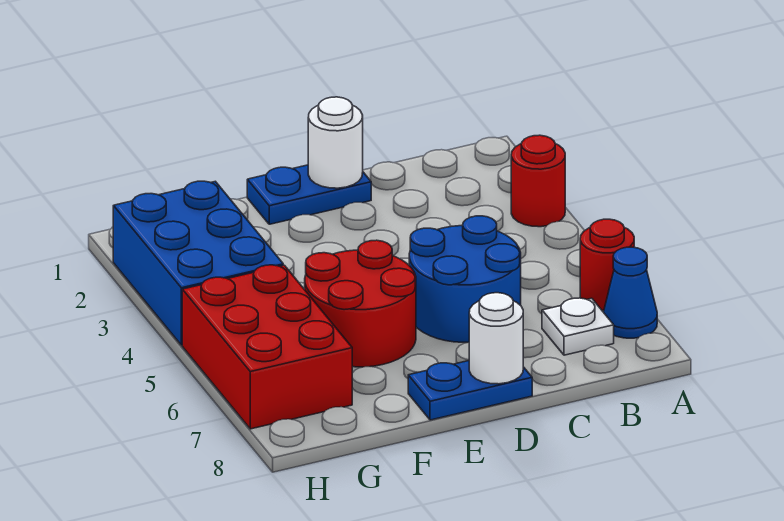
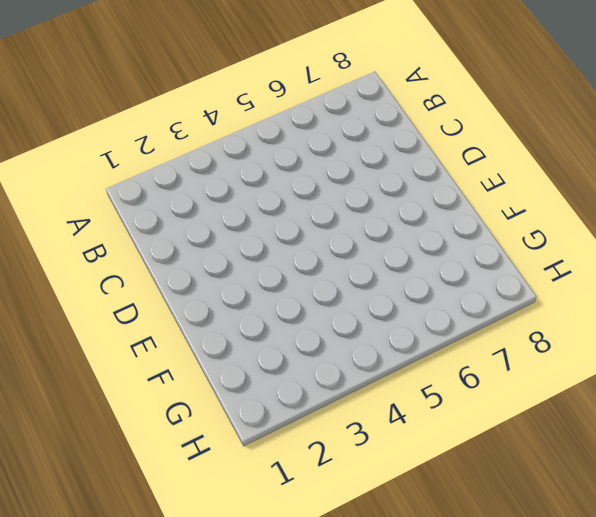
none -> red 1x1 round brick [511,135,565,227]
none -> red 1x1 round brick [580,219,634,310]
none -> blue 1x1 cone [604,247,657,338]

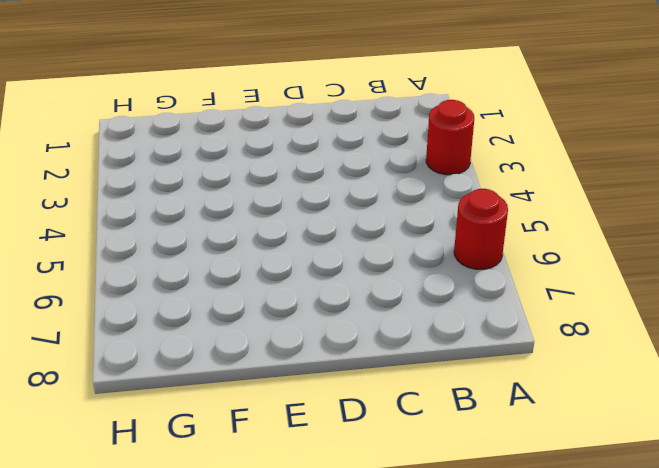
none -> blue 1x1 cone [604,247,657,338]
none -> white 1x1 plate [542,298,614,355]
none -> blue 2x2 round brick [409,216,521,342]

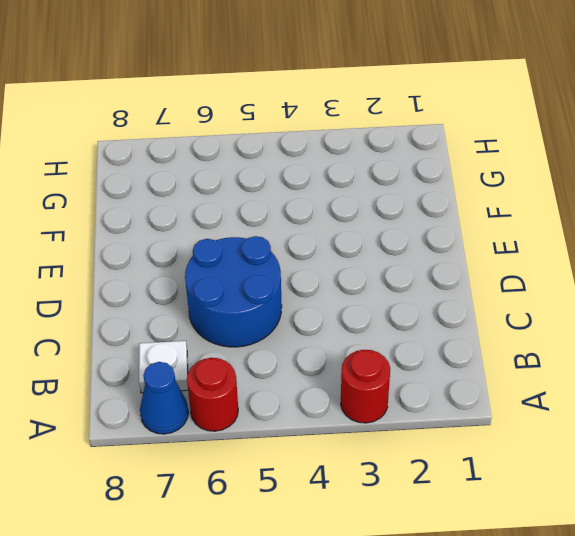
none -> blue 1x2 plate [247,165,371,224]
none -> blue 1x2 plate [408,361,532,420]
none -> red 2x2 round brick [305,240,416,367]

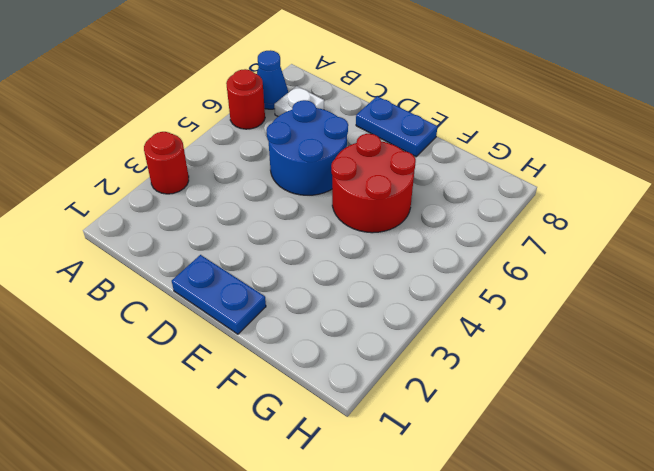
none -> blue 2x3 brick [113,181,283,345]
none -> red 2x3 brick [182,265,352,429]
none -> white 1x1 round brick [308,97,363,188]

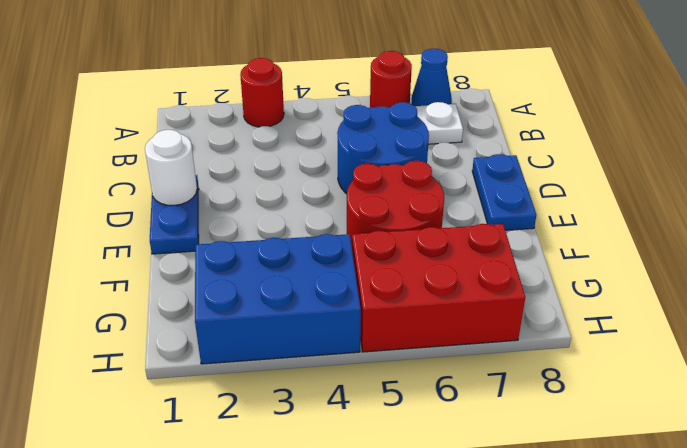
none -> white 1x1 round brick [469,293,523,384]

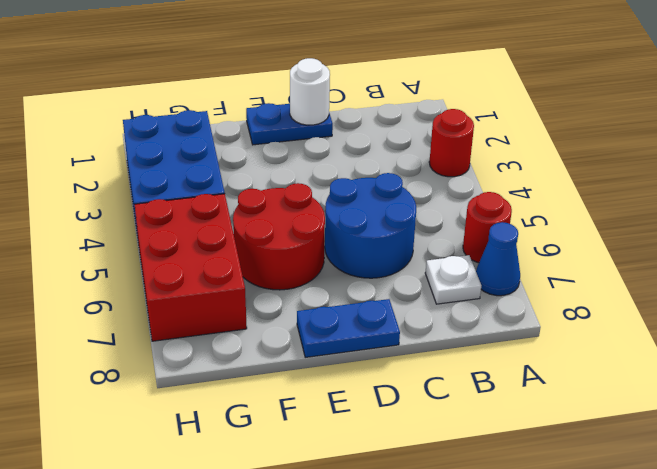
none -> white 1x1 round brick [469,293,523,384]

